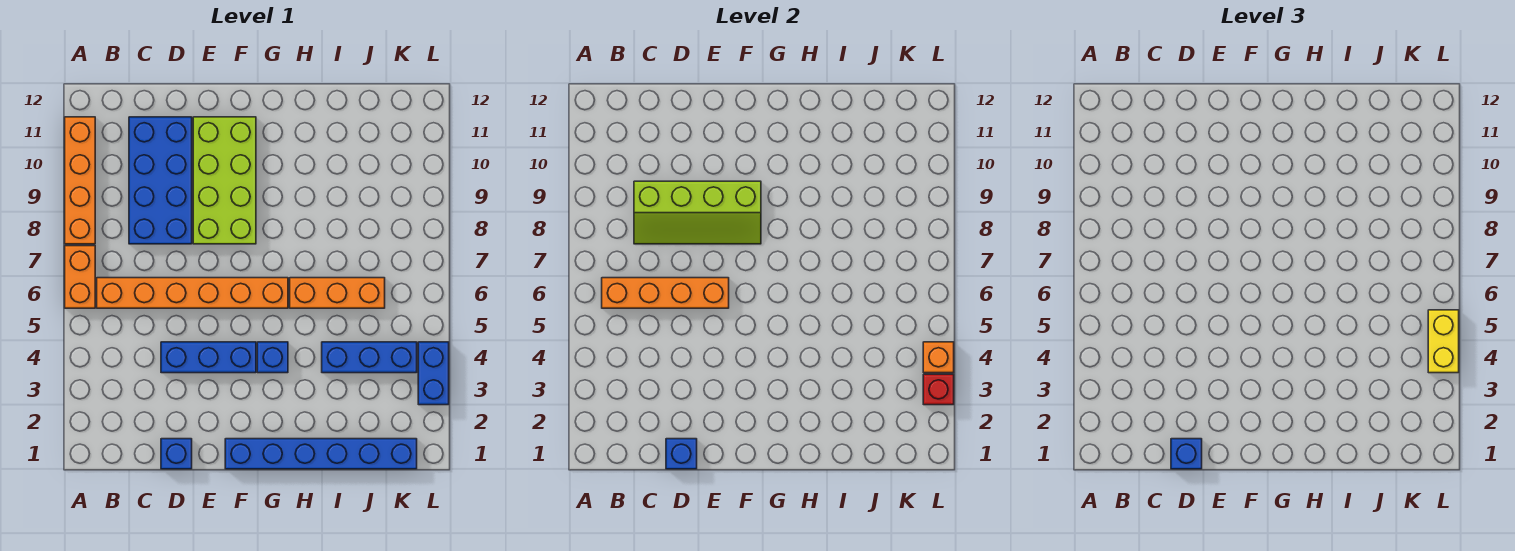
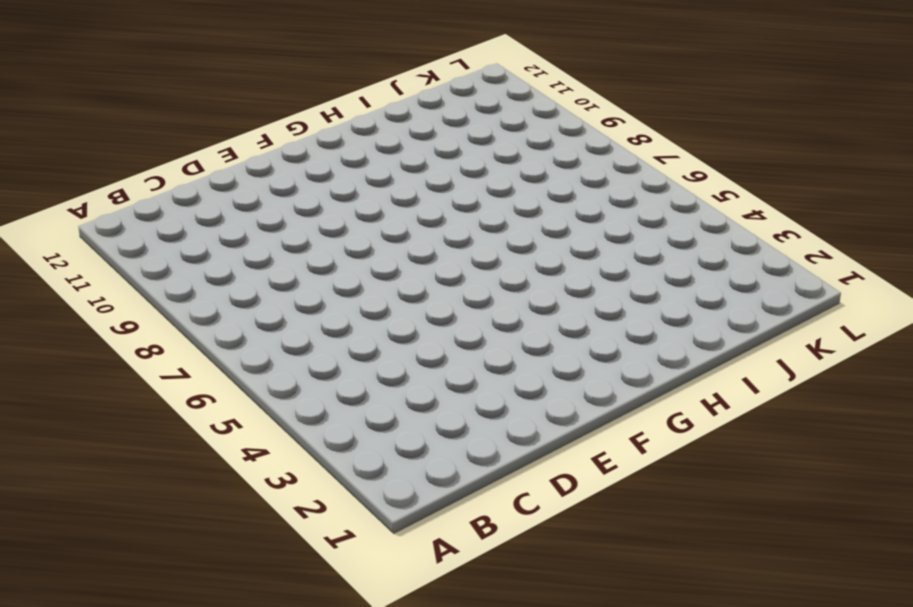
none -> orange 1x2 brick [65,246,95,308]
none -> orange 1x4 brick [65,117,95,244]
none -> orange 1x6 brick [97,278,288,308]

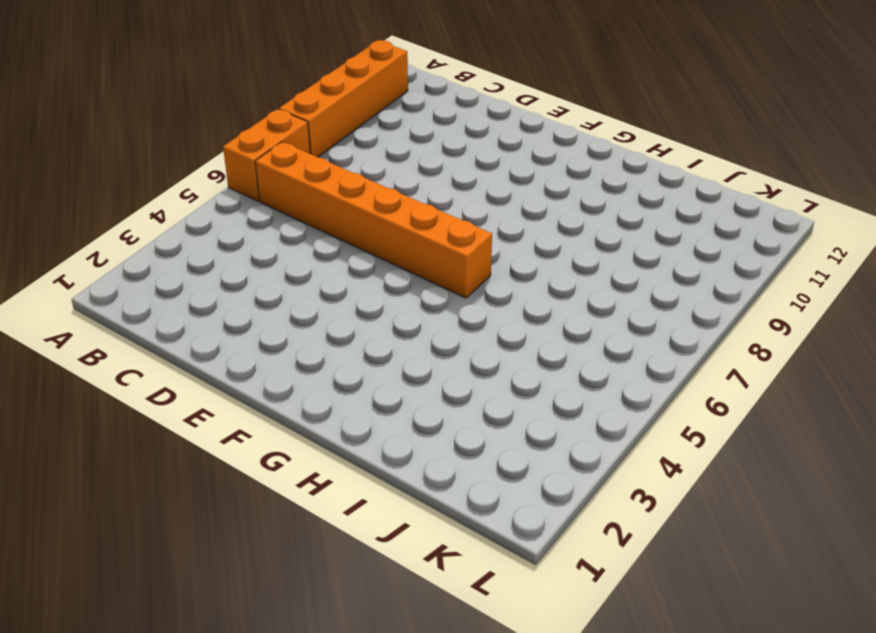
none -> blue 2x4 brick [129,117,192,244]
none -> blue 1x1 brick [161,439,192,469]
none -> blue 1x3 brick [161,342,256,373]

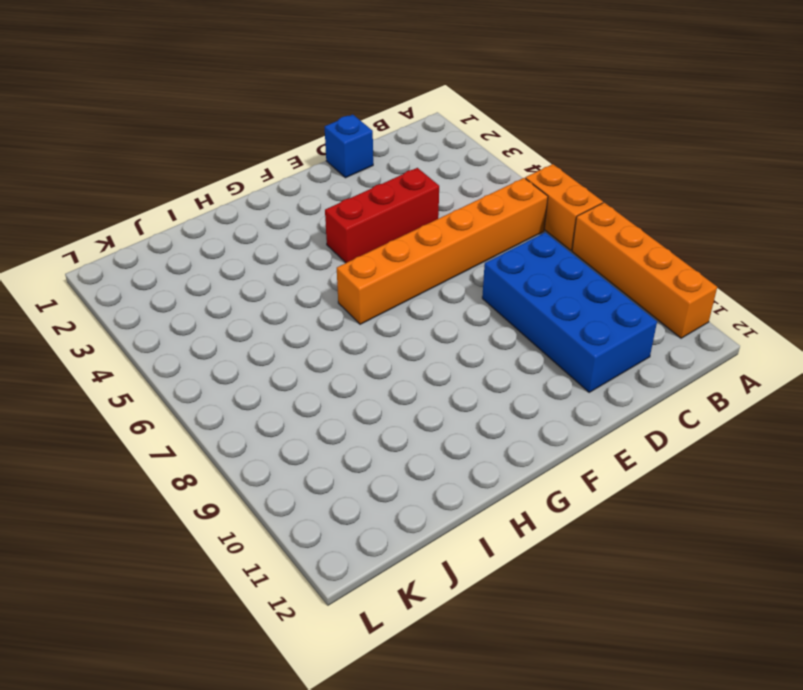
red 1x3 brick [325,168,439,263] -> blue 1x3 brick [161,342,256,373]
none -> lime 2x4 brick [193,117,256,244]
none -> blue 1x6 brick [225,439,417,469]
none -> blue 1x1 brick [257,342,288,373]

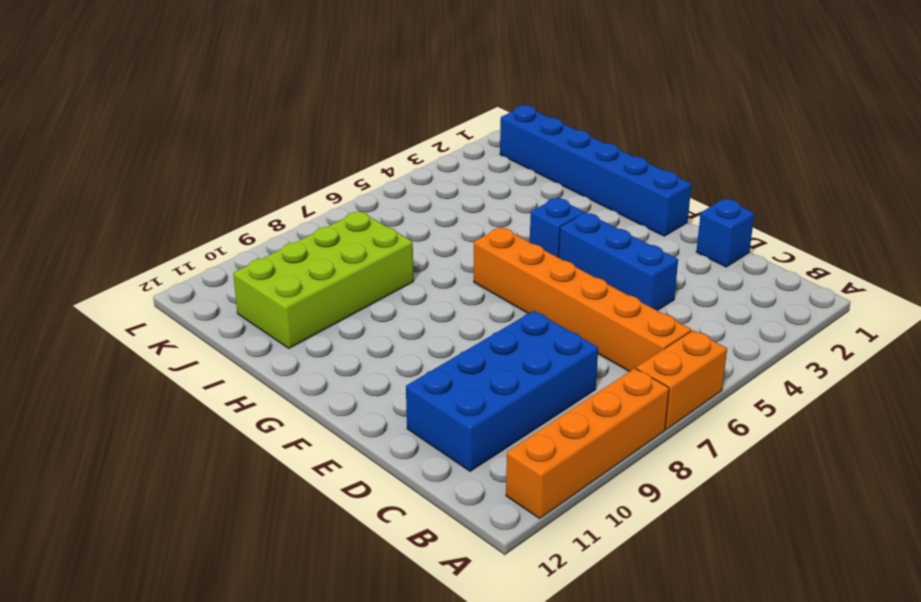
lime 2x4 brick [233,211,414,348] -> lime 2x4 brick moved to [193,117,256,244]
none -> orange 1x3 brick [290,278,385,308]
none -> blue 1x3 brick [322,342,417,373]
none -> blue 1x2 brick [418,342,449,405]

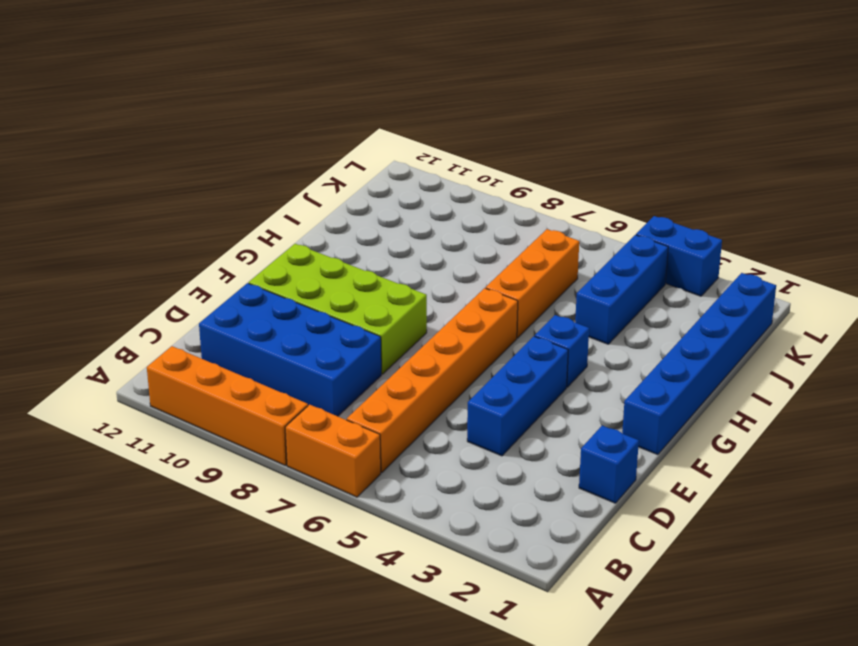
none -> orange 1x4 brick [602,278,729,308]
none -> lime 2x4 slope [634,181,761,244]
none -> blue 1x1 brick [666,439,697,469]

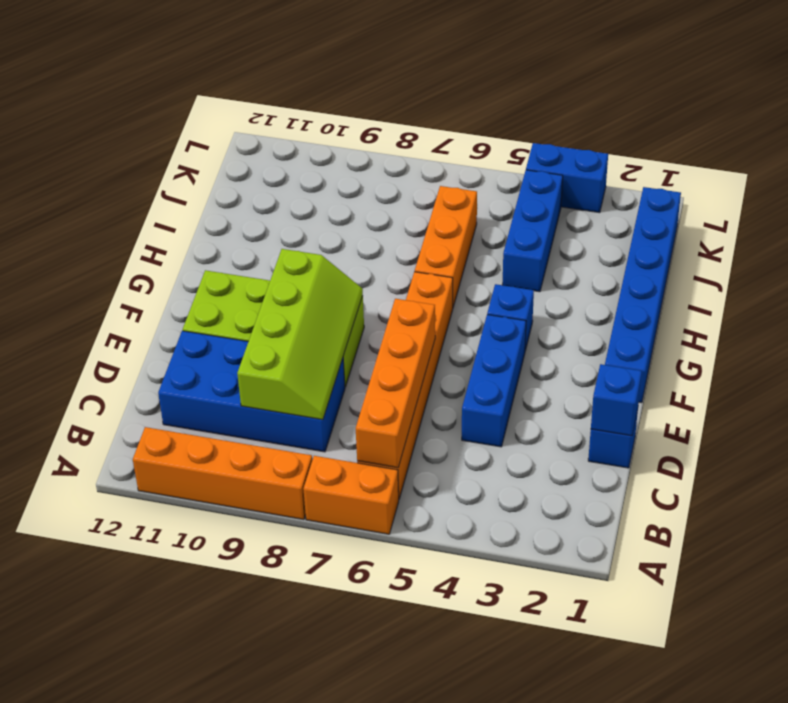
none -> red 1x1 brick [923,374,954,405]
none -> orange 1x1 brick [923,342,954,373]
none -> blue 1x1 brick [1171,439,1202,469]

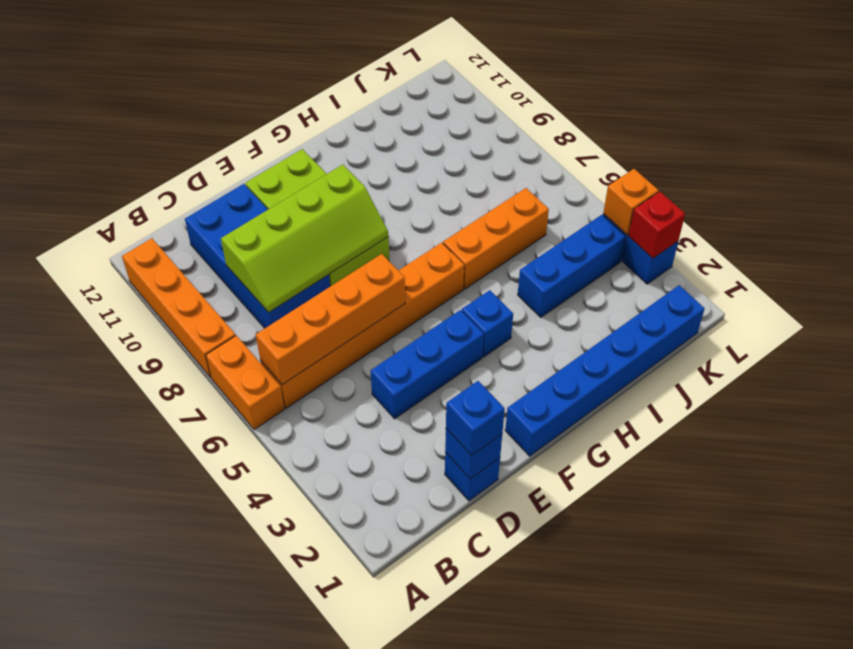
none -> yellow 1x2 brick [1428,310,1459,373]

